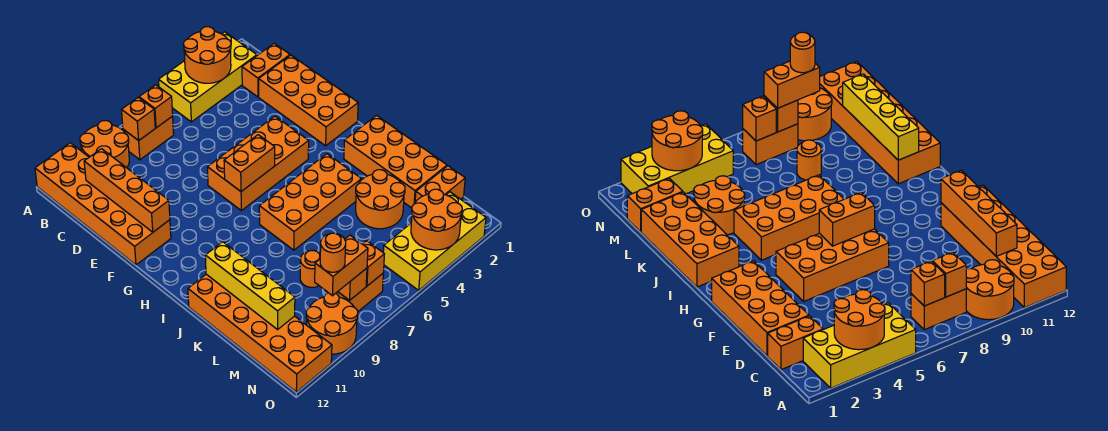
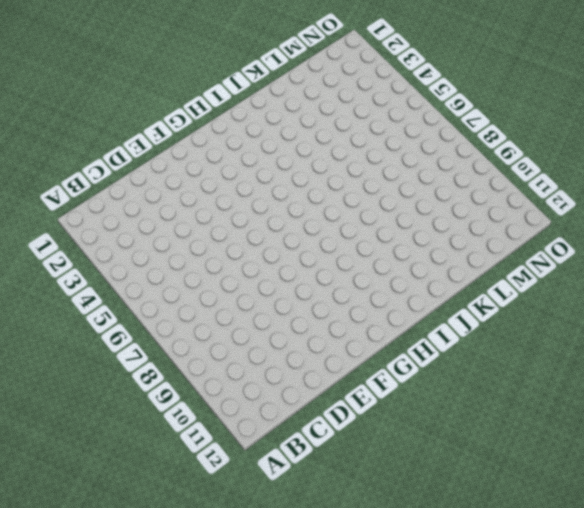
none -> yellow 2x4 brick [159,32,257,122]
none -> orange 2x2 round brick [80,121,129,168]
none -> orange 2x6 brick [35,143,171,265]

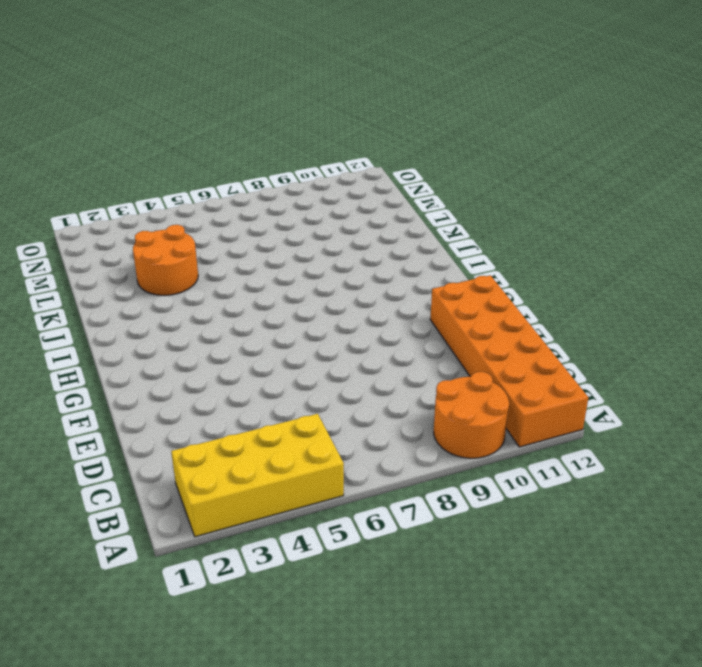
none -> orange 1x2 brick [123,116,174,160]
none -> orange 1x2 brick [242,43,290,97]
none -> orange 2x4 brick [259,55,358,146]

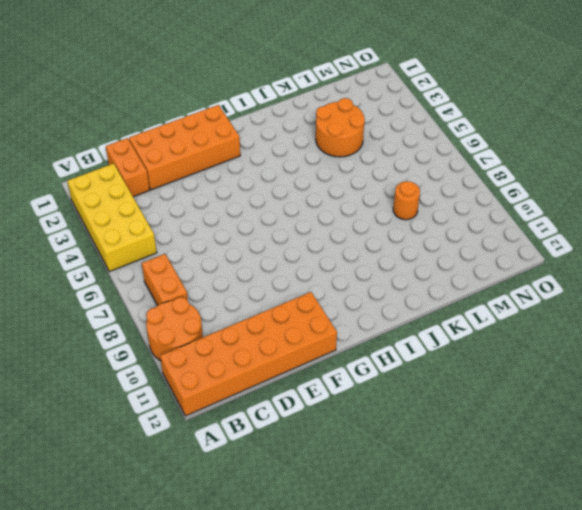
none -> orange 2x4 brick [207,116,309,211]
none -> orange 2x4 brick [344,116,447,208]
none -> orange 2x4 brick [259,154,361,250]

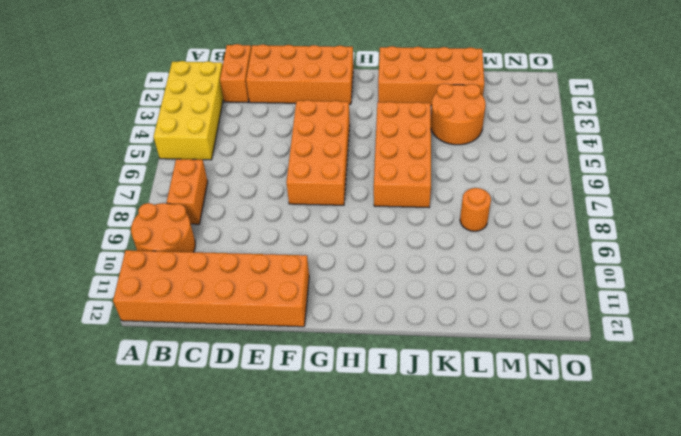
none -> orange 2x6 brick [188,274,332,392]
none -> orange 1x2 brick [415,166,465,202]
none -> yellow 2x4 brick [383,192,486,290]

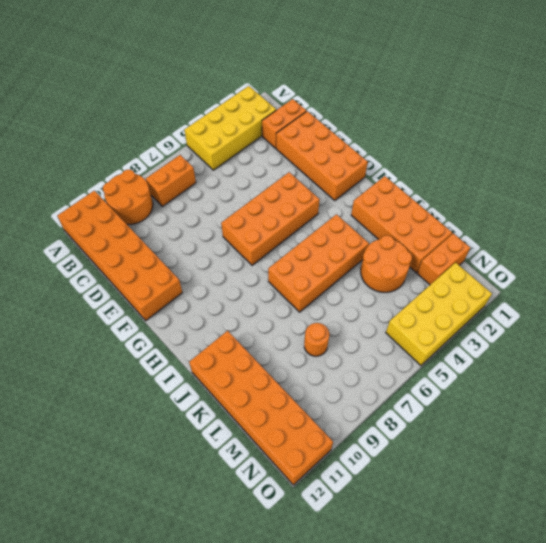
none -> orange 1x2 brick [336,274,383,311]
none -> orange 2x2 round brick [306,293,358,354]
none -> orange 2x2 round brick [183,27,231,83]

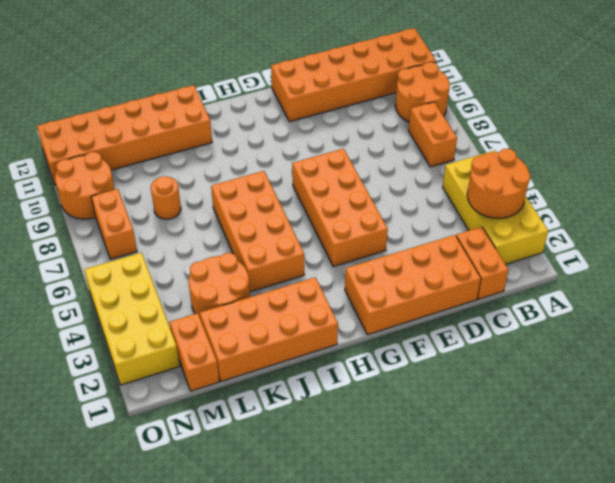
none -> orange 1x1 brick [139,85,173,128]
none -> orange 1x1 brick [122,97,155,141]
none -> orange 1x4 brick [84,149,170,232]

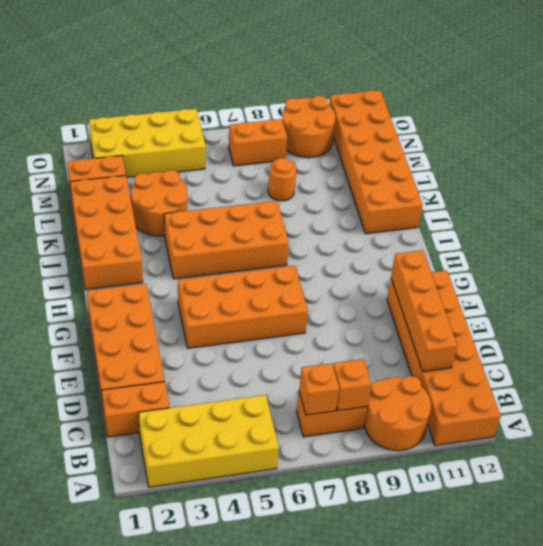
none -> orange 2x2 round brick [183,27,231,83]
none -> orange 1x2 brick [224,135,275,192]
none -> yellow 1x4 brick [205,242,295,330]

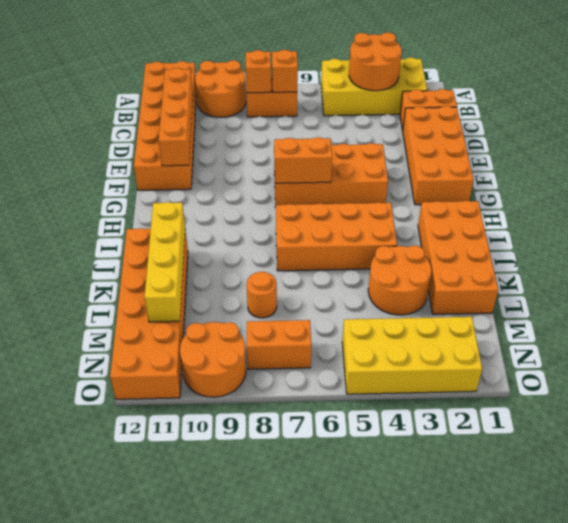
none -> orange 1x2 brick [415,166,465,202]
none -> orange 2x2 round brick [411,189,462,250]
none -> orange 1x1 brick [363,241,384,286]

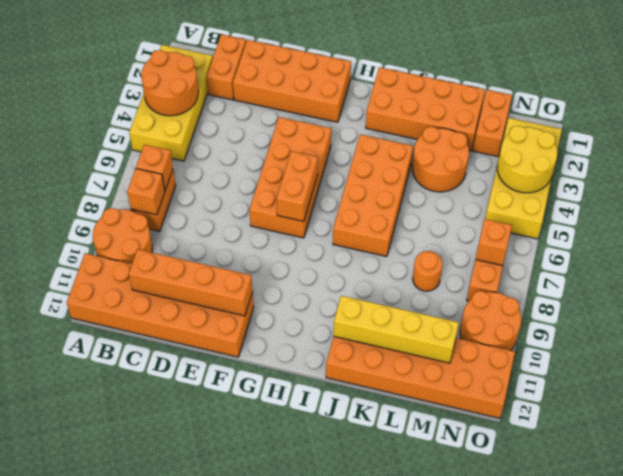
yellow 2x2 round brick [497,126,557,193] -> orange 2x2 round brick [411,189,462,250]
none -> orange 1x1 brick [338,268,367,300]
none -> orange 1x2 brick [315,235,368,296]
none -> orange 1x1 round brick [320,233,346,272]

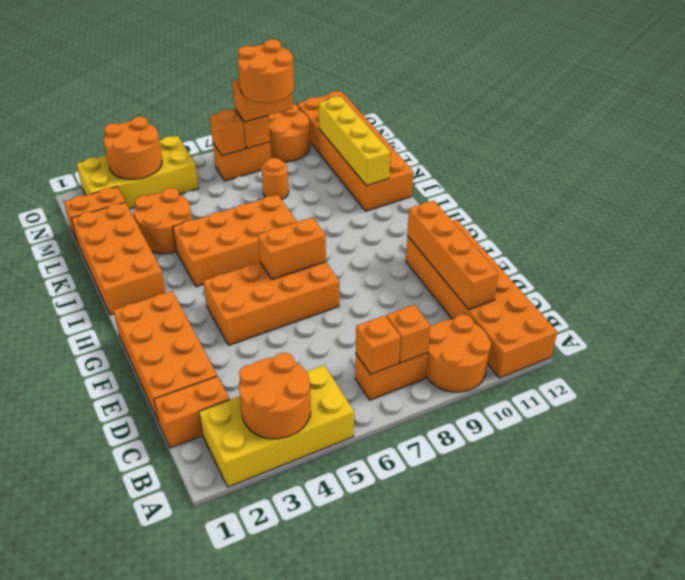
orange 2x2 round brick [238,39,294,103] -> orange 1x1 round brick [320,233,346,272]

